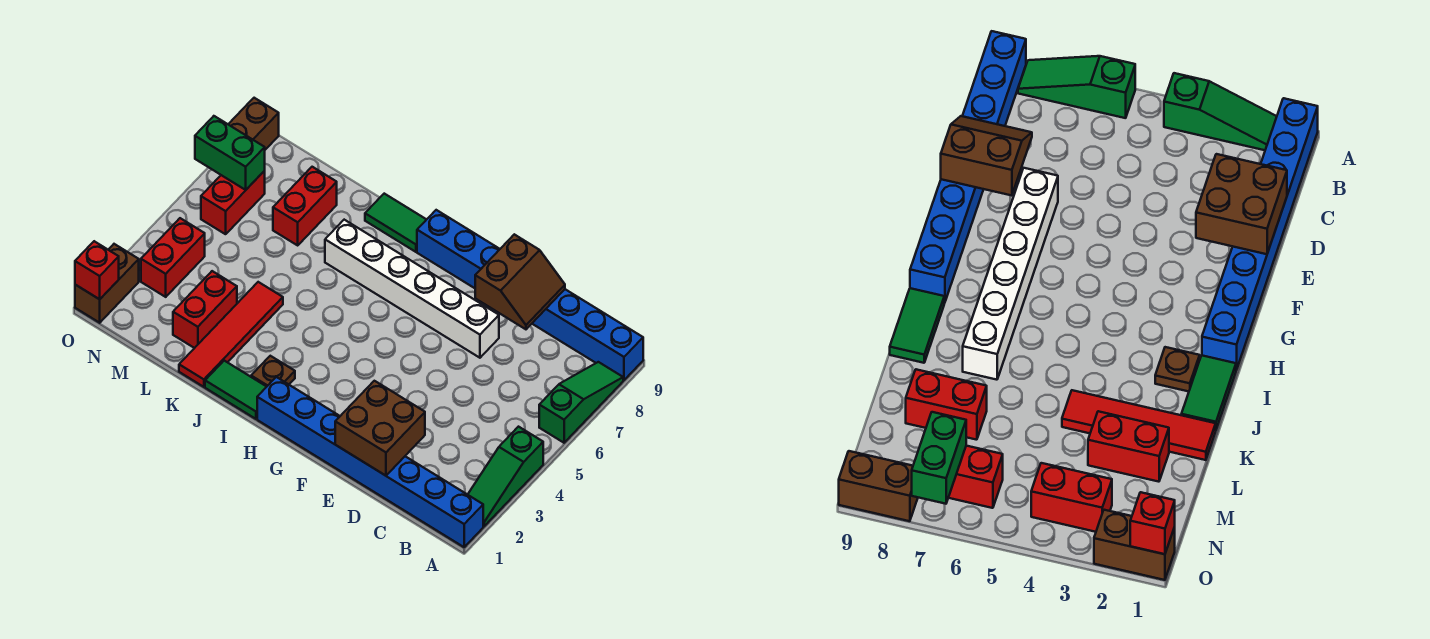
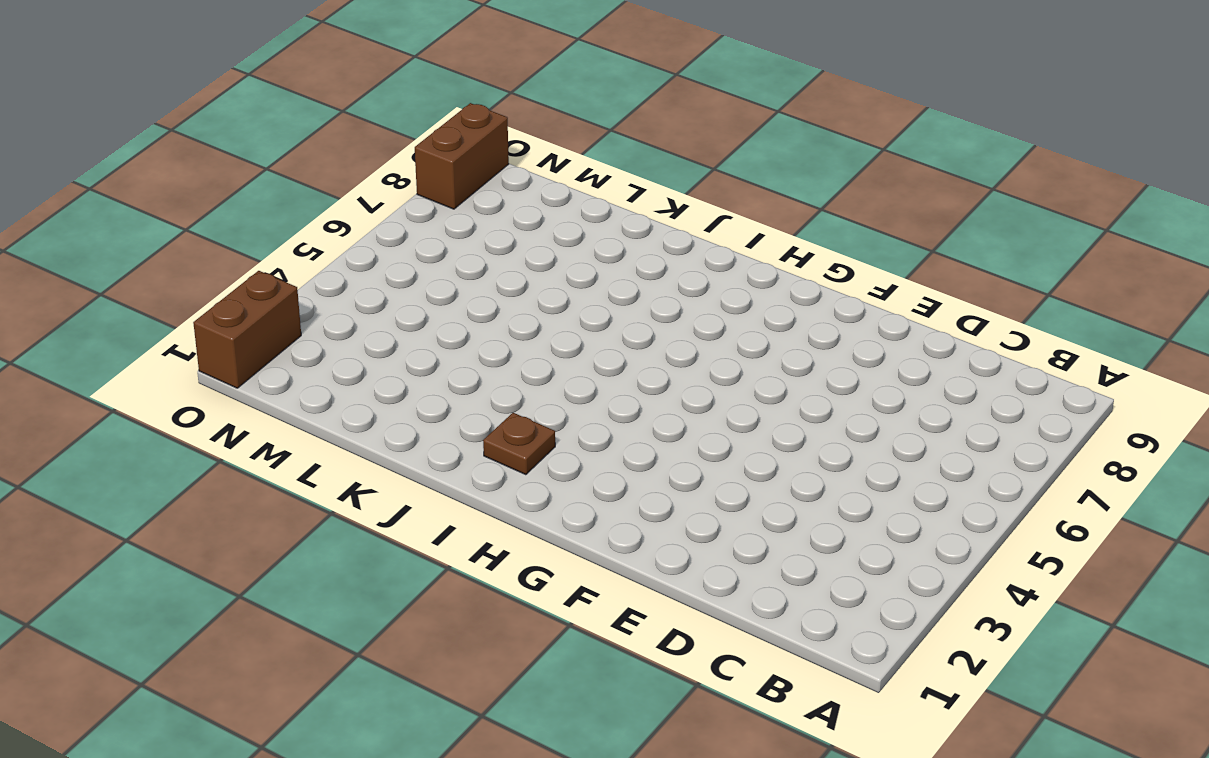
none -> blue 1x8 brick [257,377,483,547]
none -> green 1x3 slope [468,427,543,526]
none -> green 1x3 slope [539,362,623,443]

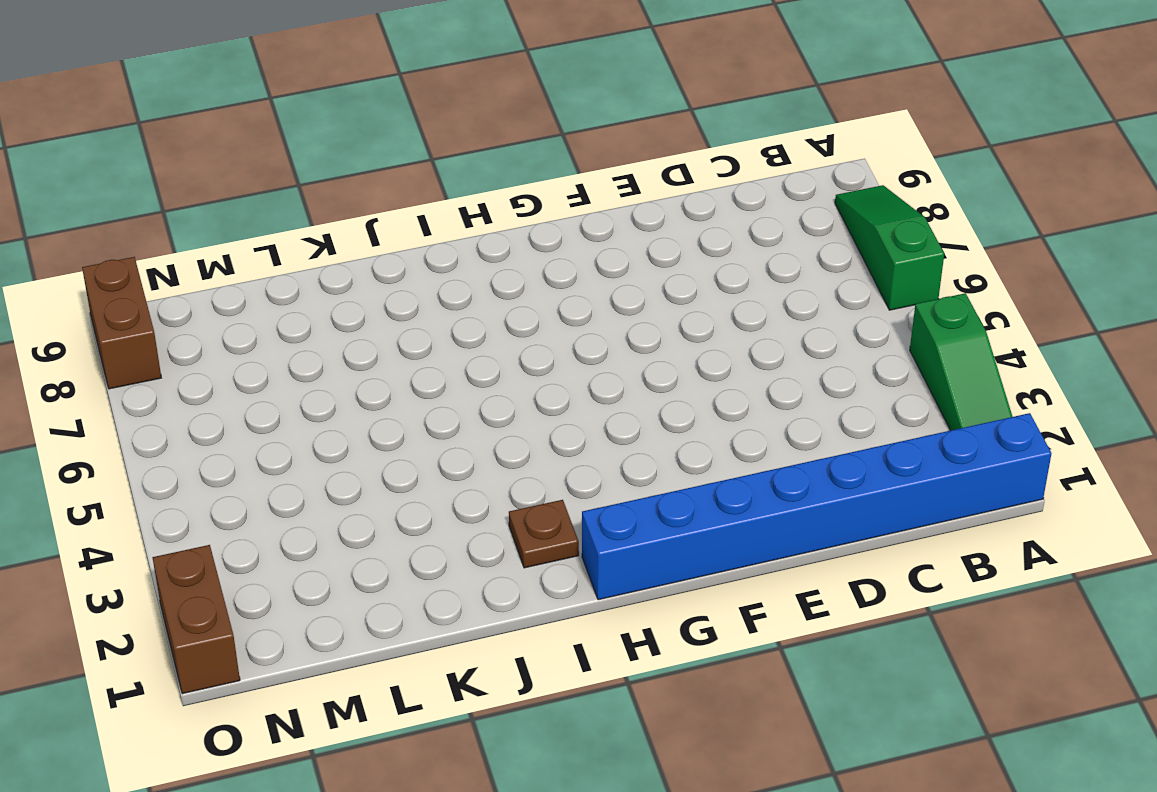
none -> blue 1x8 brick [417,210,643,380]
none -> white 1x6 brick [325,220,499,358]
none -> green 1x2 tile [205,361,267,419]

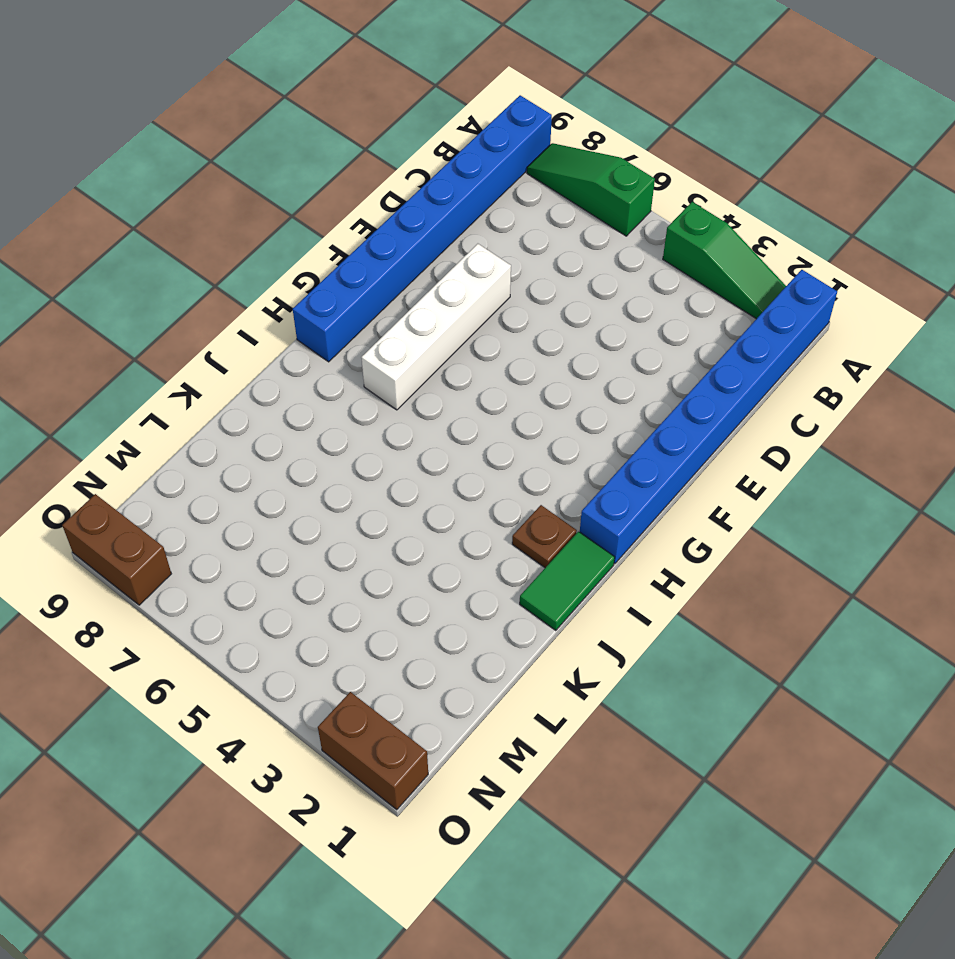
white 1x4 brick [361,244,511,410] -> white 1x6 brick [325,220,499,358]
none -> green 1x2 tile [365,194,427,252]
none -> red 1x4 tile [179,282,283,387]
none -> red 1x2 brick [173,271,237,348]

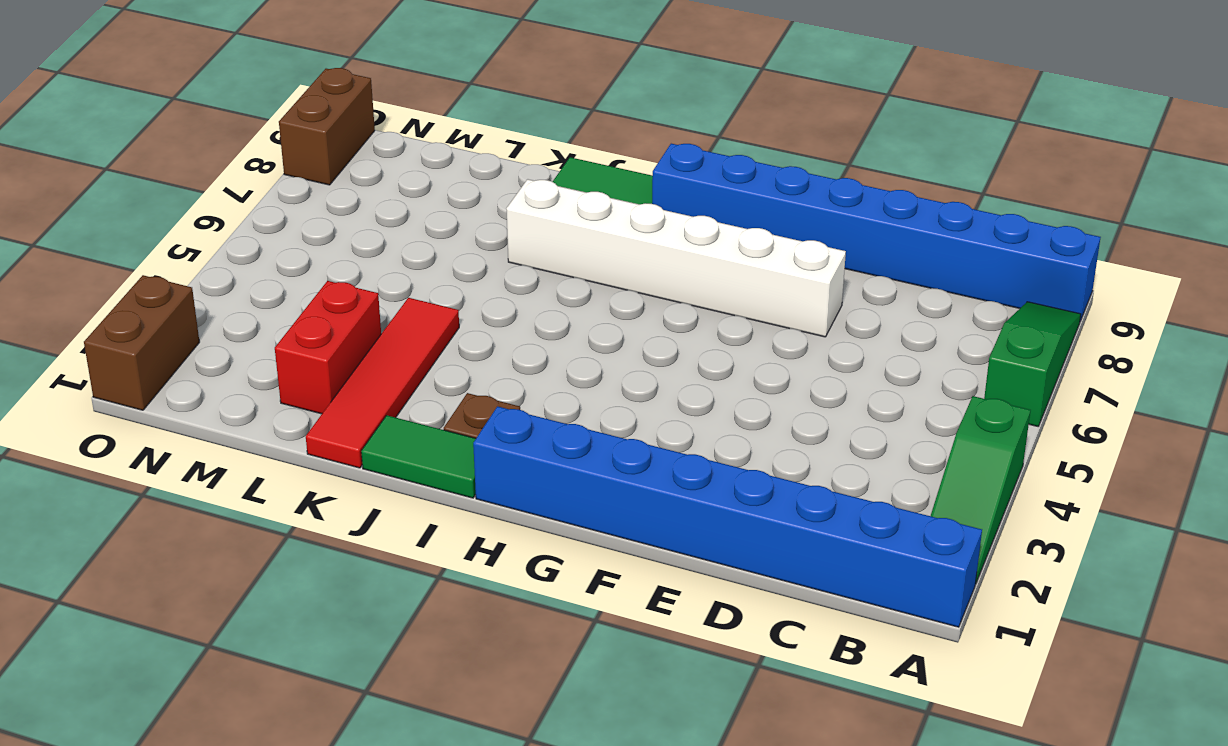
none -> red 1x2 brick [273,167,337,245]
none -> red 1x2 brick [141,218,205,297]
none -> red 1x2 brick [201,171,265,234]

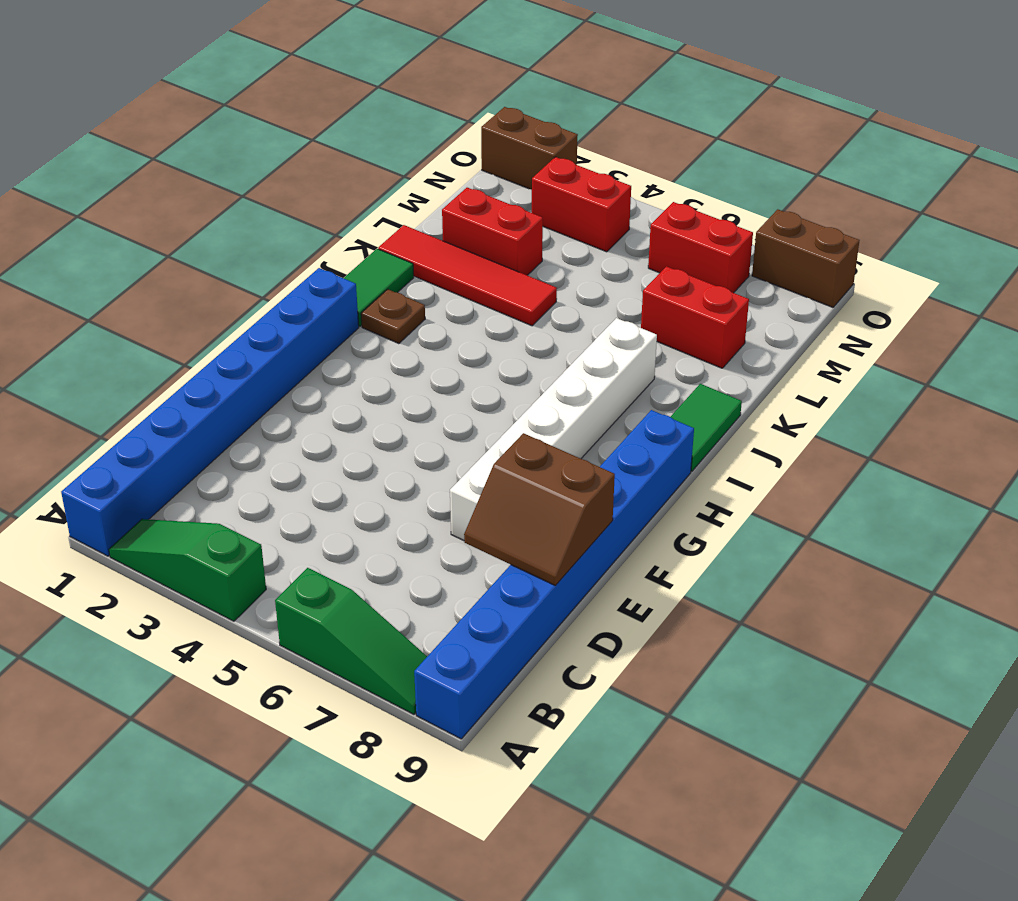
none -> brown 2x2 brick [335,381,425,476]
none -> green 1x2 brick [195,116,265,190]
none -> red 1x1 brick [75,241,119,299]

